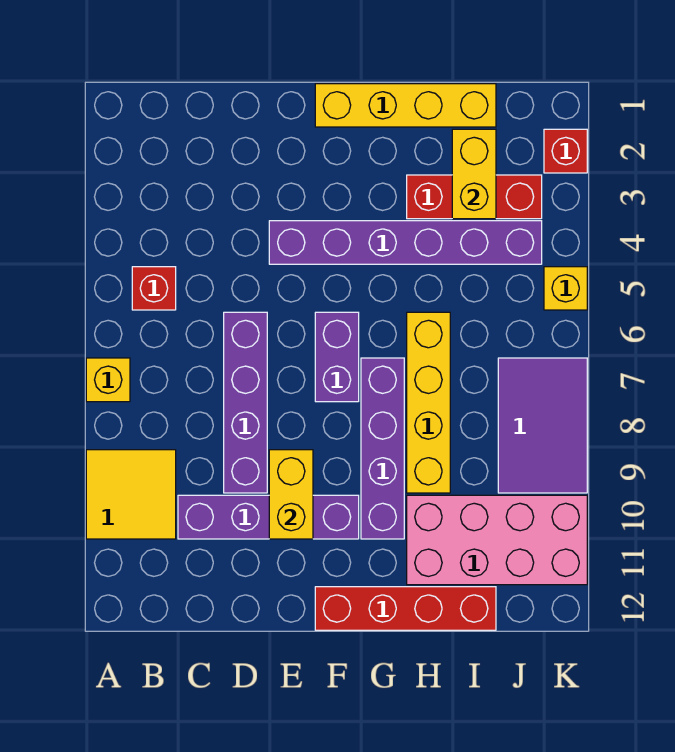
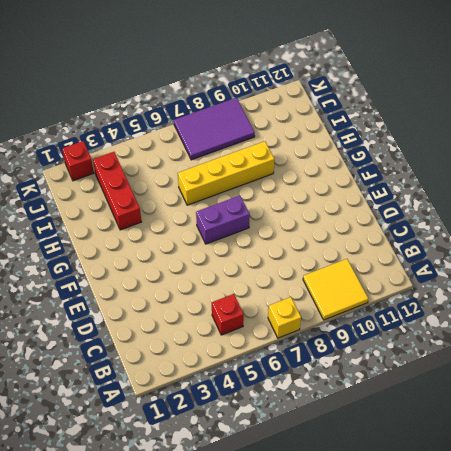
none -> purple 1x4 brick [178,495,359,539]
none -> purple 1x4 brick [224,312,267,493]
none -> purple 1x6 brick [269,221,542,264]

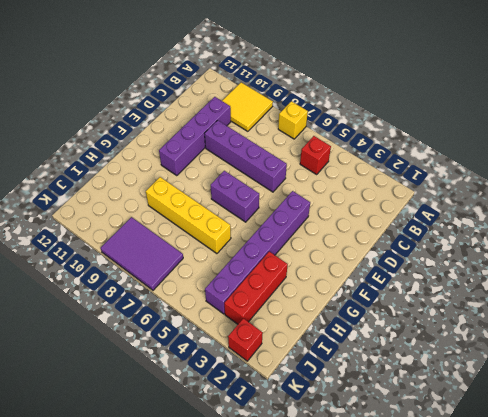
none -> yellow 1x4 brick [315,84,496,127]
none -> red 1x4 brick [315,587,496,630]
none -> purple 1x4 brick [361,358,404,539]

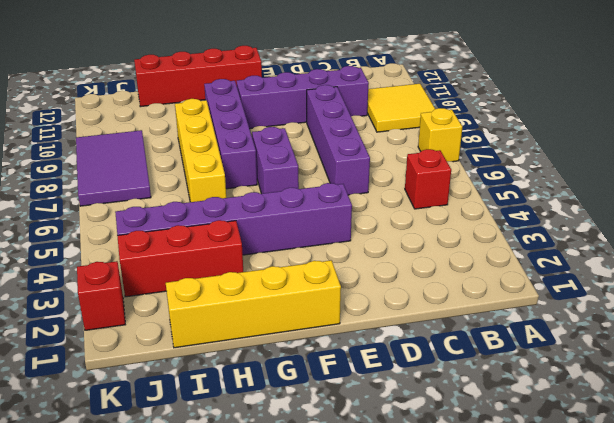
none -> pink 2x4 brick [407,495,587,585]
none -> yellow 1x1 brick [544,267,587,310]
none -> yellow 1x2 brick [269,450,313,539]

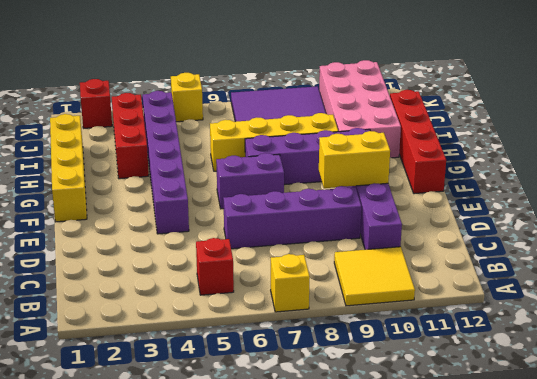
none -> yellow 1x2 brick [452,129,496,219]

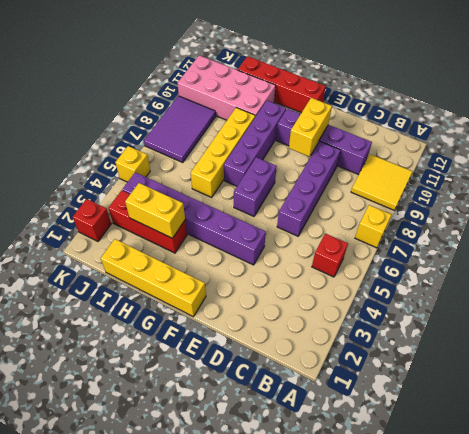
yellow 1x2 brick [125,183,185,238] -> yellow 1x2 brick turned to [452,129,496,219]

